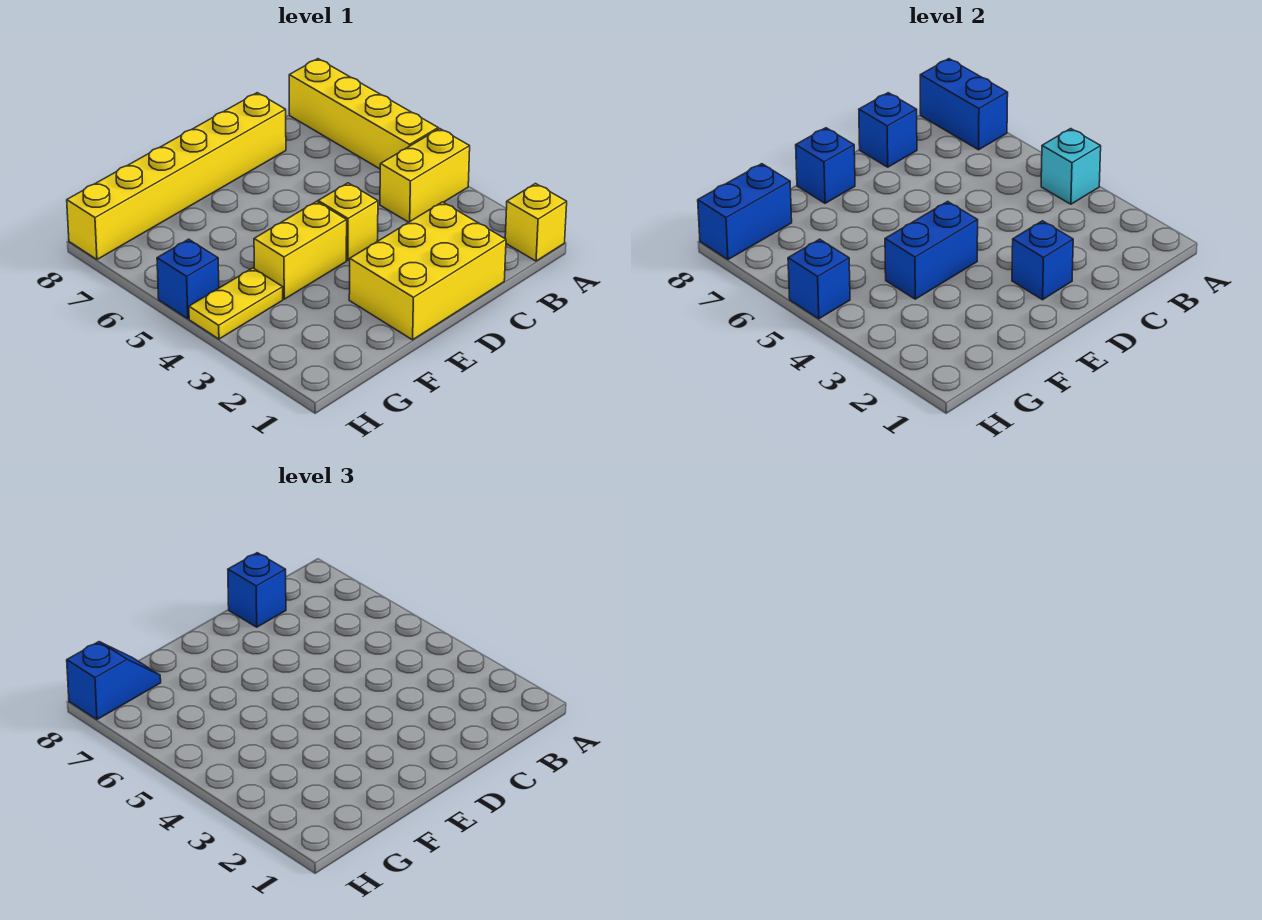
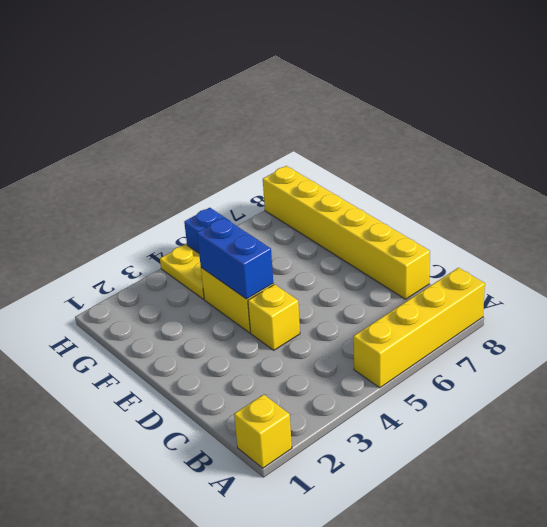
none -> yellow 1x2 brick [380,129,470,222]
none -> yellow 2x3 brick [349,202,506,340]
none -> cyan 1x1 brick [1041,129,1101,204]

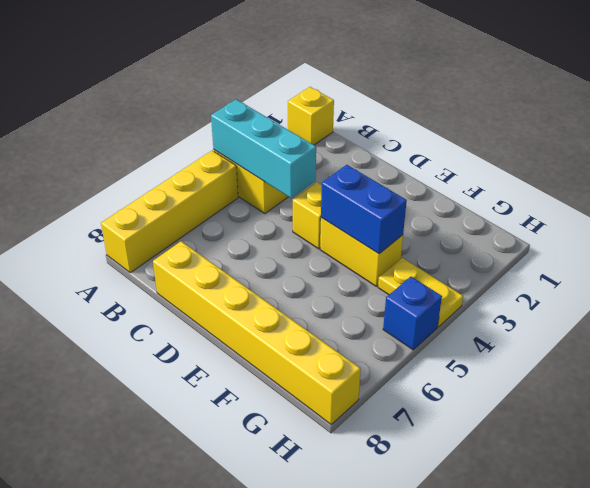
cyan 1x3 brick [211,99,316,198] -> cyan 1x1 brick [1041,129,1101,204]
none -> yellow 2x3 brick [349,202,506,340]
none -> blue 1x2 brick [920,59,1008,150]
none -> blue 1x1 brick [859,93,917,167]

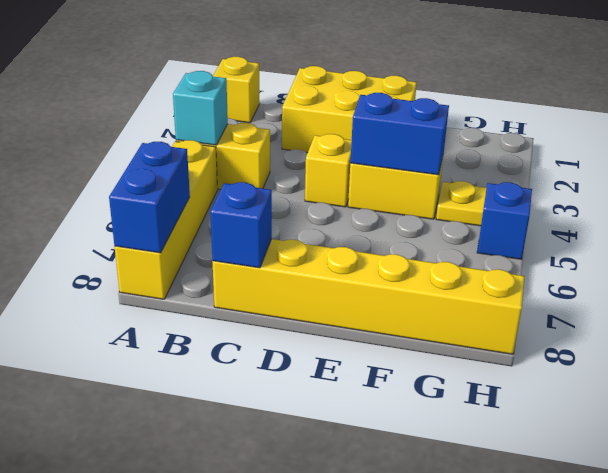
none -> blue 1x1 brick [1012,221,1073,300]
none -> blue 1x1 brick [796,128,855,203]
none -> blue 1x2 brick [698,164,792,259]

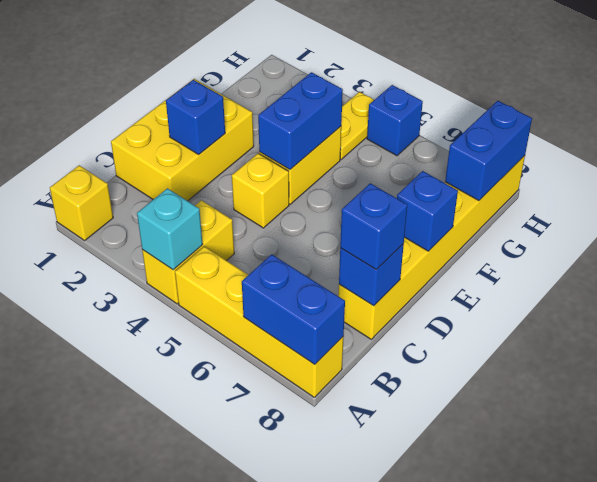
none -> blue 1x1 brick [788,239,850,319]
none -> blue 1x2 slope [67,642,161,719]

